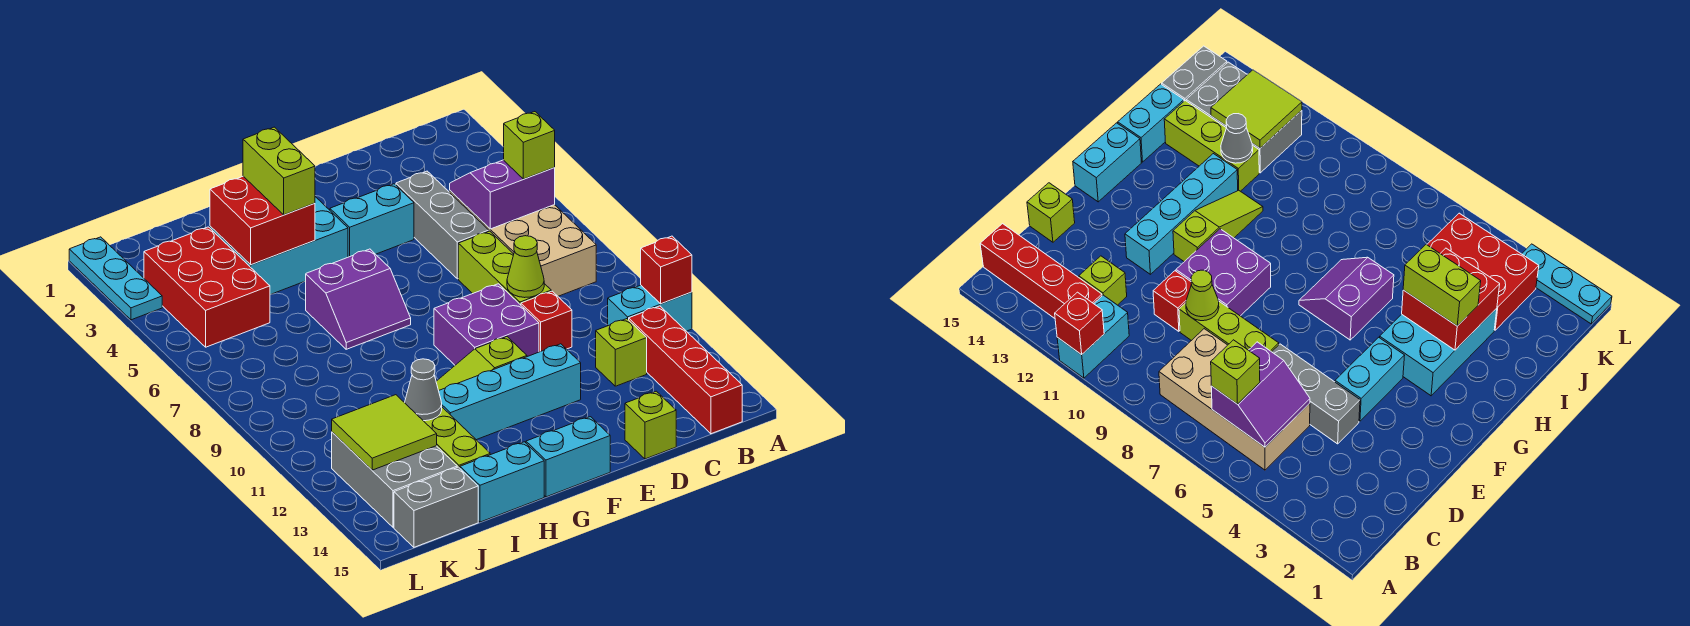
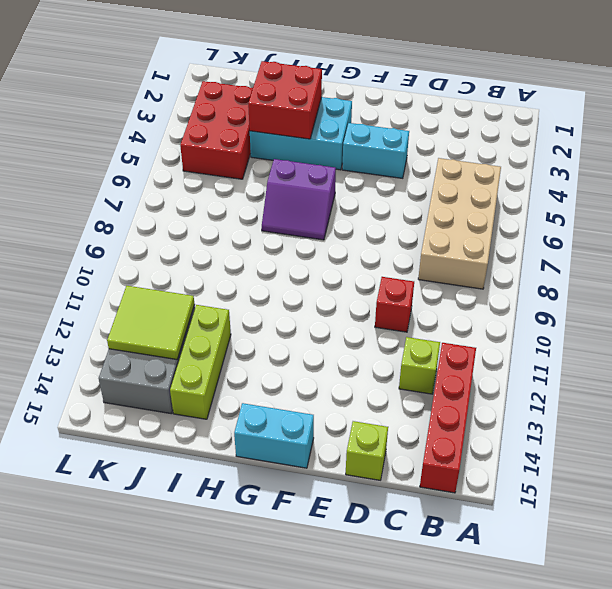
none -> cyan 1x2 brick [608,285,692,331]
none -> grey 1x3 brick [396,171,489,279]
none -> lime 1x3 brick [458,231,551,305]

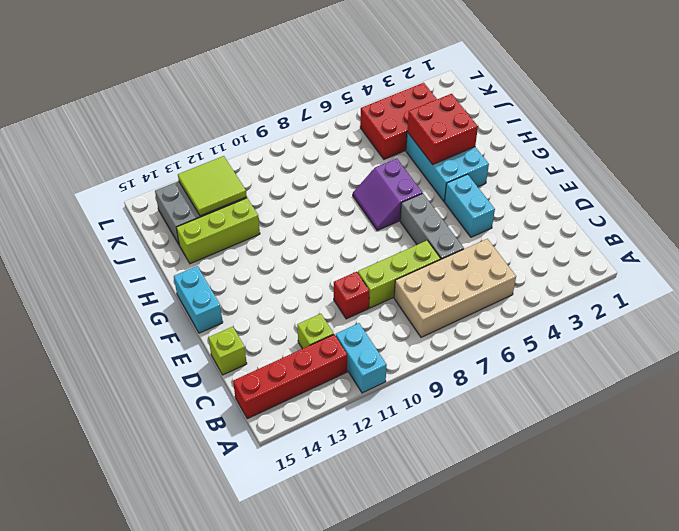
grey 1x3 brick [400,193,464,259] -> grey 1x3 brick turned to [396,171,489,279]
none -> purple 2x2 brick [434,284,539,365]
none -> cyan 1x4 brick [439,344,581,440]
none -> lime 1x3 slope [436,337,527,390]

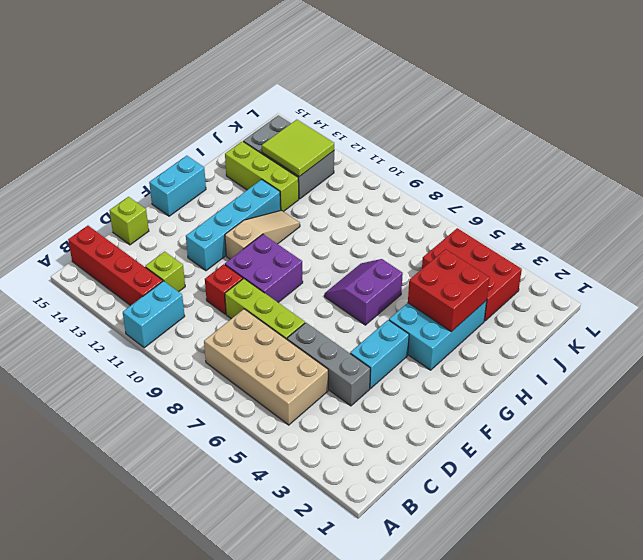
tan 1x3 slope [225,210,300,259] -> lime 1x3 slope [436,337,527,390]
none -> cyan 1x2 brick [460,442,544,522]
none -> grey 1x2 brick [394,467,478,547]
none -> cyan 1x3 plate [69,237,162,320]

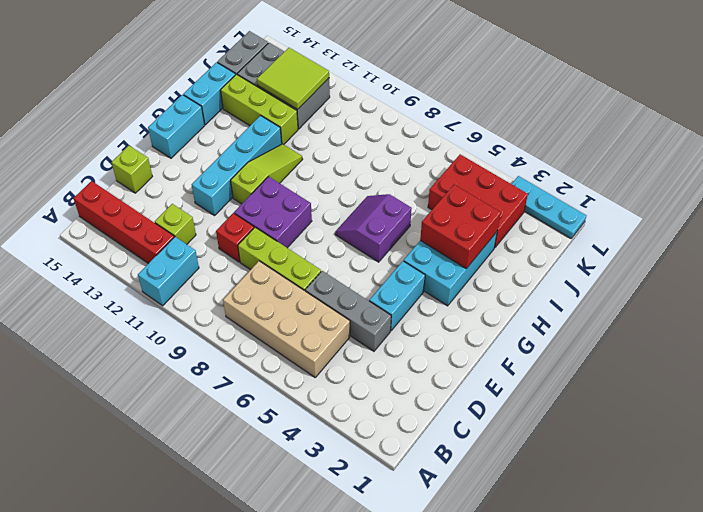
none -> red 1x1 brick [641,236,692,304]
none -> purple 2x2 slope [450,160,555,229]
none -> lime 1x1 cone [507,236,544,298]

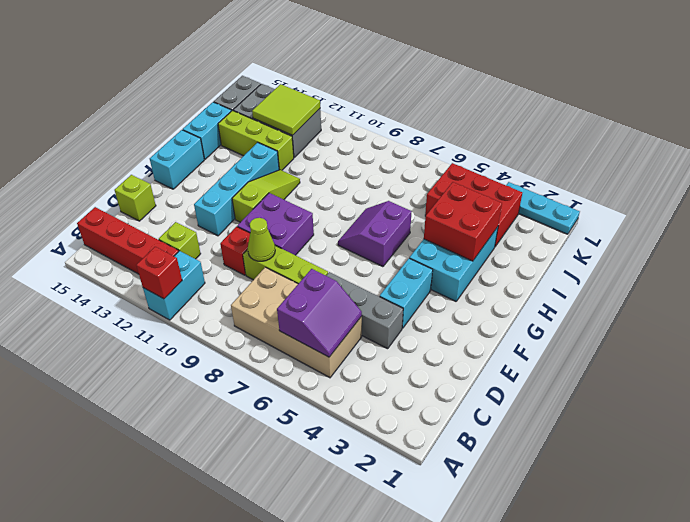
none -> grey 1x1 cone [405,359,442,421]
none -> lime 1x1 brick [504,112,555,179]
none -> lime 1x2 brick [243,127,315,215]

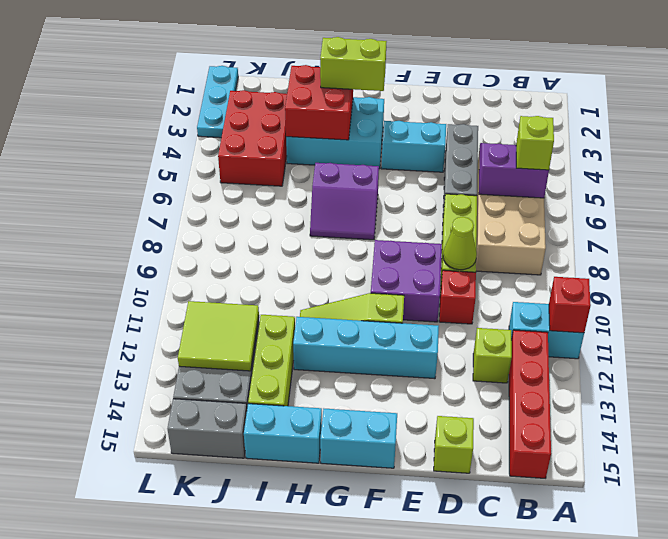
lime 1x2 brick [320,37,387,91] -> lime 1x2 brick turned to [243,127,315,215]
none -> grey 1x1 cone [405,359,442,421]

